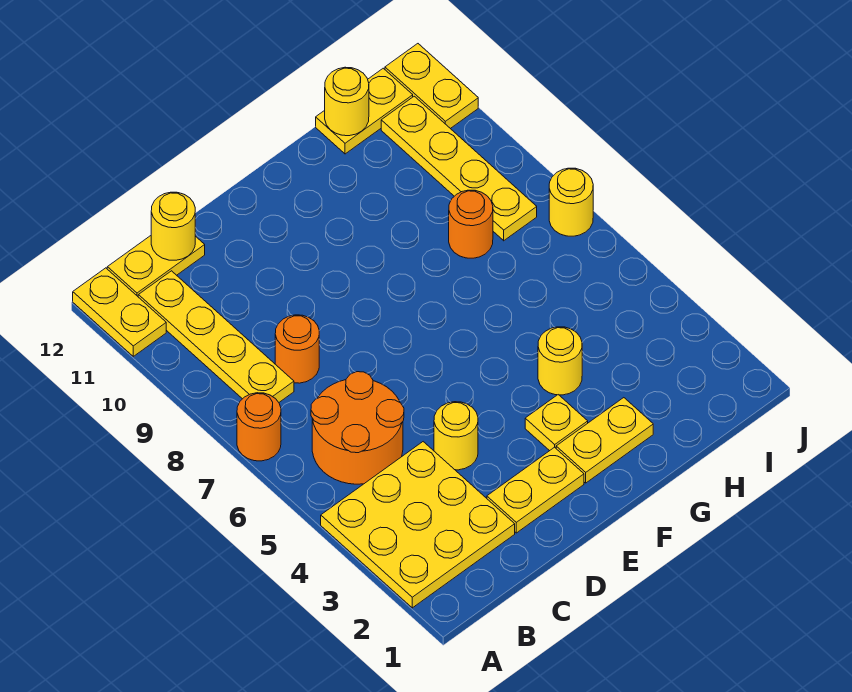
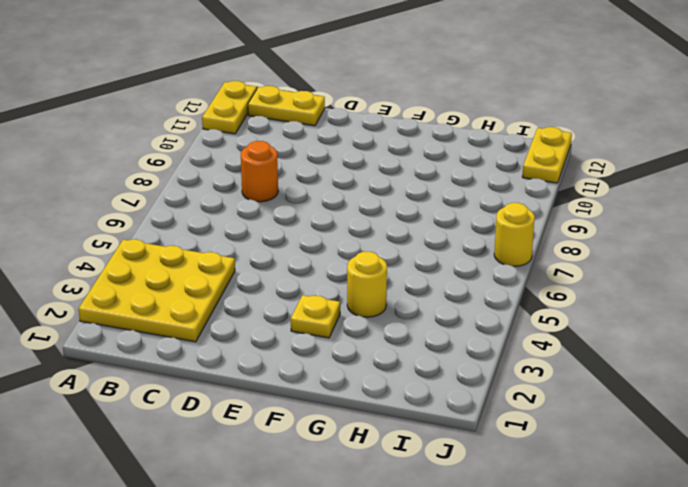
none -> orange 1x1 round brick [237,393,281,461]
none -> orange 2x2 round brick [311,372,404,484]
none -> yellow 1x4 plate [138,271,294,402]

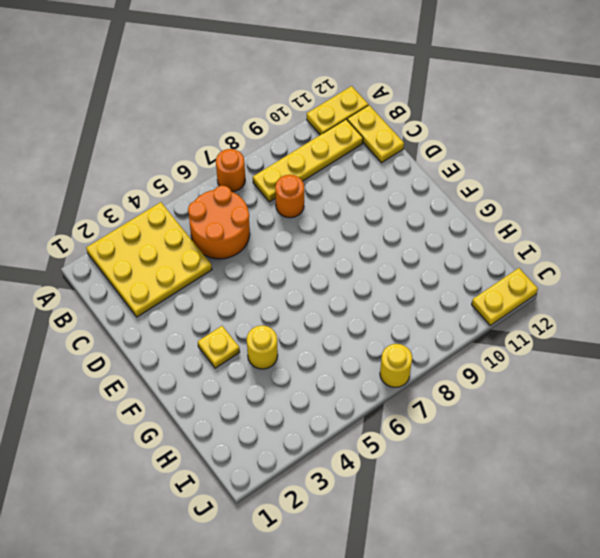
none -> yellow 1x2 plate [487,447,584,533]
none -> yellow 1x1 round brick [434,402,478,470]
none -> yellow 1x2 plate [556,398,653,483]

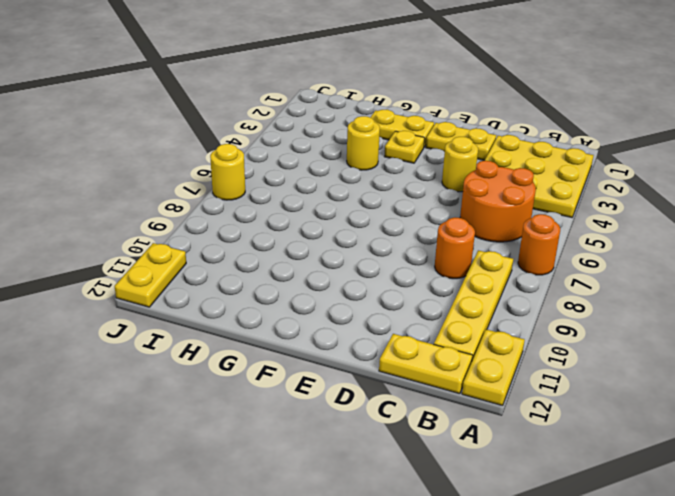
none -> orange 1x1 round brick [449,190,493,258]
none -> yellow 1x2 plate [316,68,413,154]
none -> yellow 1x4 plate [381,96,537,241]

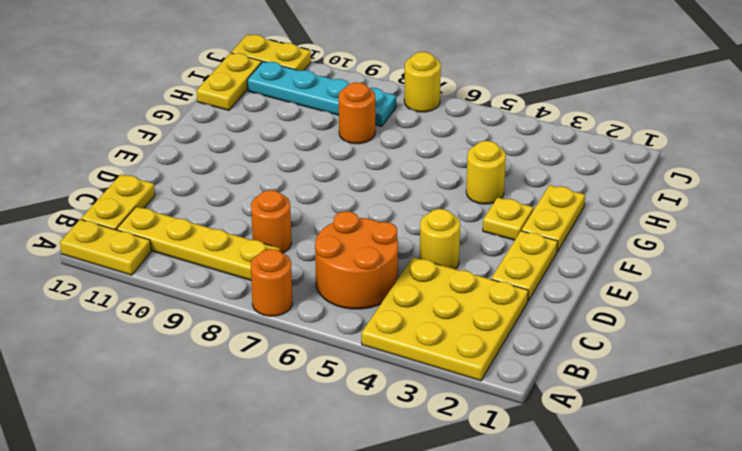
cyan 1x4 plate [247,61,396,126] -> yellow 1x4 plate [381,96,537,241]
none -> yellow 1x1 round brick [151,192,195,260]
none -> yellow 1x1 round brick [325,67,369,136]

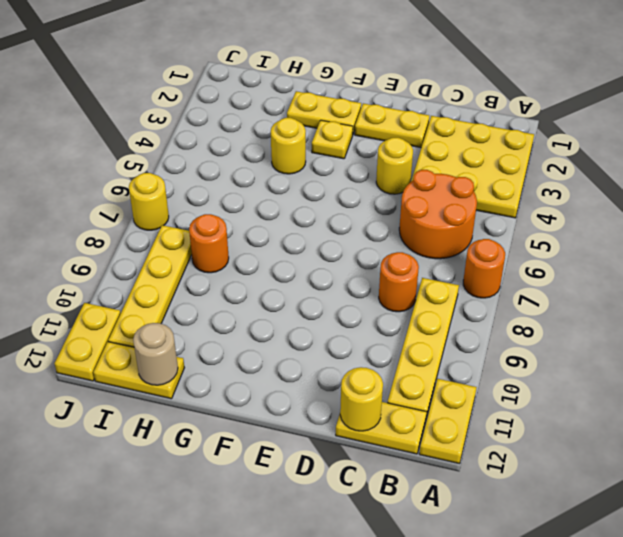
tan 1x1 round brick [133,323,178,385] -> yellow 1x1 round brick [325,67,369,136]

